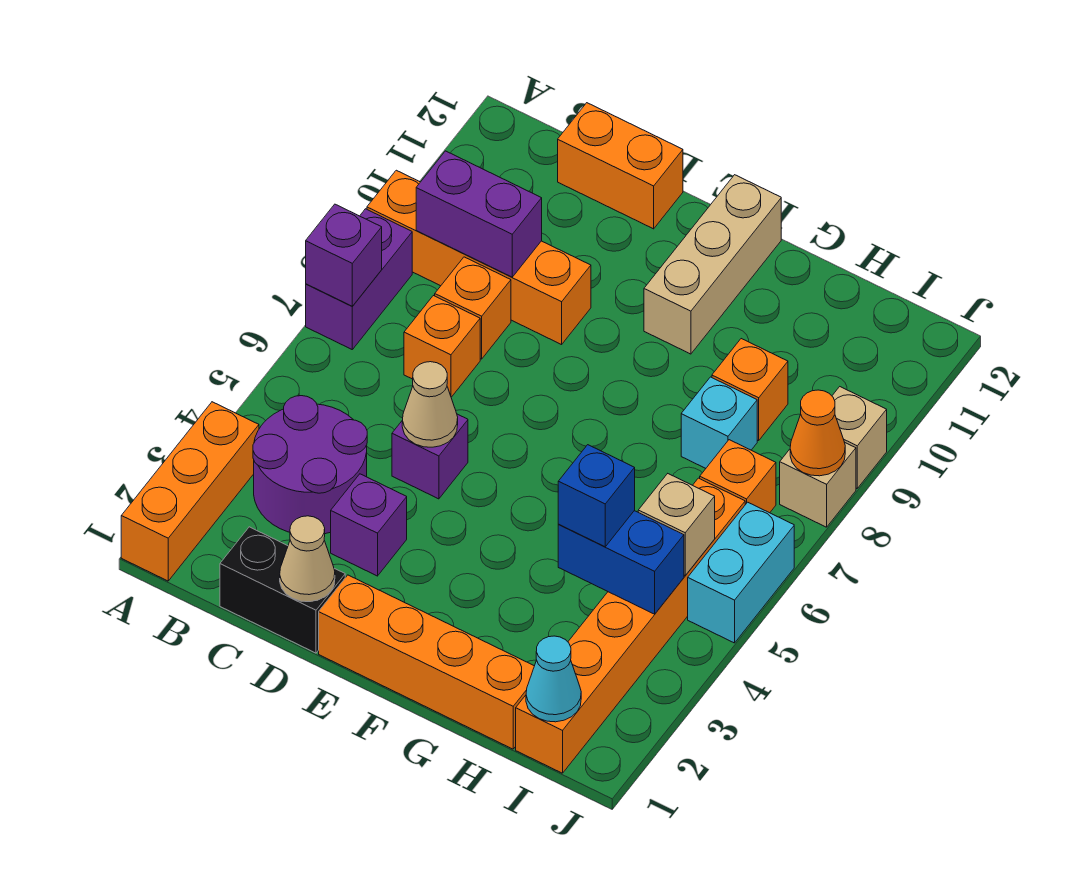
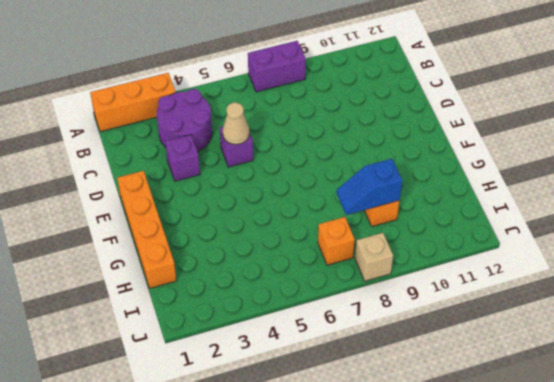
blue 1x2 slope [337,159,402,215] -> none
none -> orange 1x4 brick [367,170,591,345]
none -> black 1x2 brick [220,527,345,653]
none -> orange 1x1 brick [404,296,480,397]

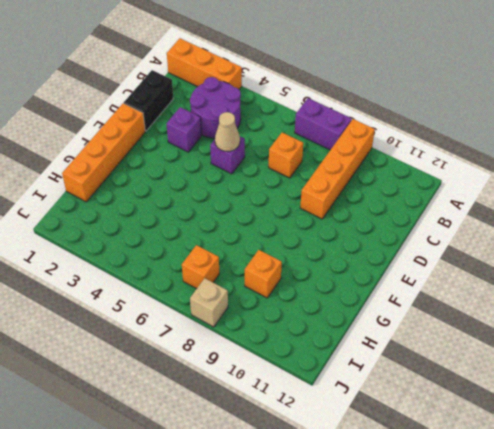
none -> orange 1x1 brick [435,257,511,359]
none -> orange 1x2 brick [558,103,683,229]
none -> tan 1x3 brick [644,175,781,354]

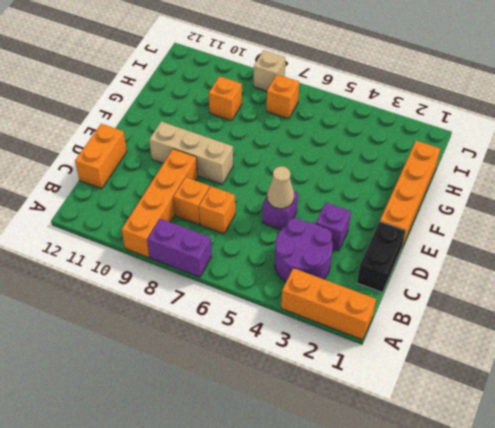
tan 1x3 brick [149,122,233,185] -> tan 1x3 brick moved to [644,175,781,354]
none -> cyan 1x1 brick [681,377,757,468]
none -> orange 1x6 brick [516,478,745,773]
none -> cyan 1x2 brick [688,502,794,643]

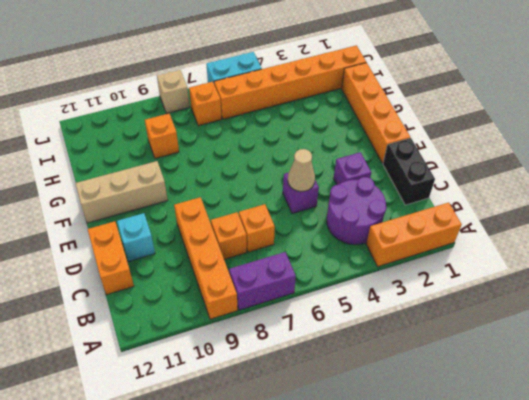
cyan 1x1 brick [117,213,155,261] -> cyan 1x1 brick moved to [681,377,757,468]
none -> tan 1x1 brick [832,387,887,488]
none -> purple 1x1 brick [306,204,382,306]
none -> purple 1x2 brick [416,151,542,277]

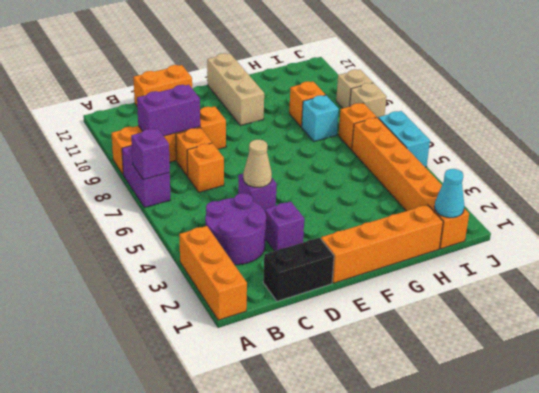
none -> tan 1x1 cone [280,516,335,602]
none -> blue 1x2 brick [558,511,684,614]
none -> tan 1x1 brick [638,474,715,575]

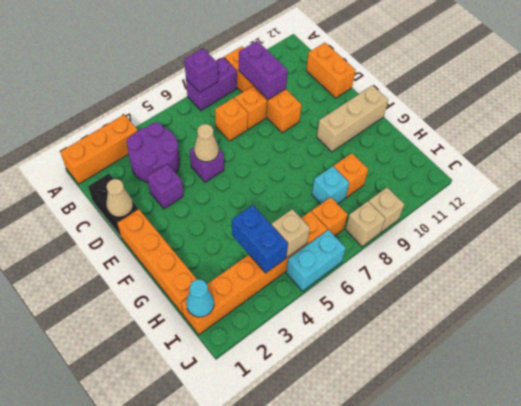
none -> orange 1x1 cone [790,390,845,476]
none -> blue 1x1 brick [558,445,635,547]

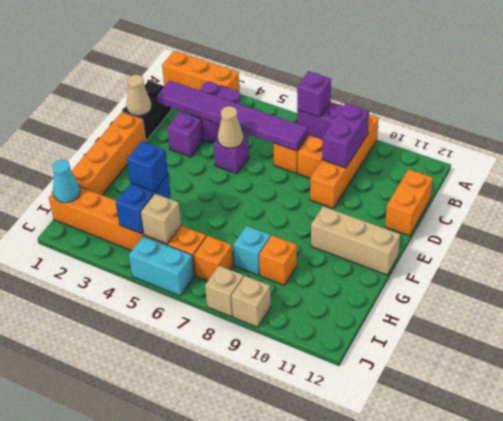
purple 1x6 tile [157,81,308,151] -> none
none -> orange 1x1 cone [790,390,845,476]

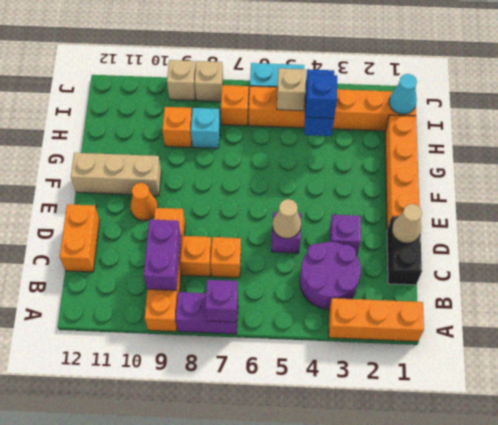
orange 1x1 cone [130,183,158,221] -> orange 1x1 cone moved to [790,390,845,476]

